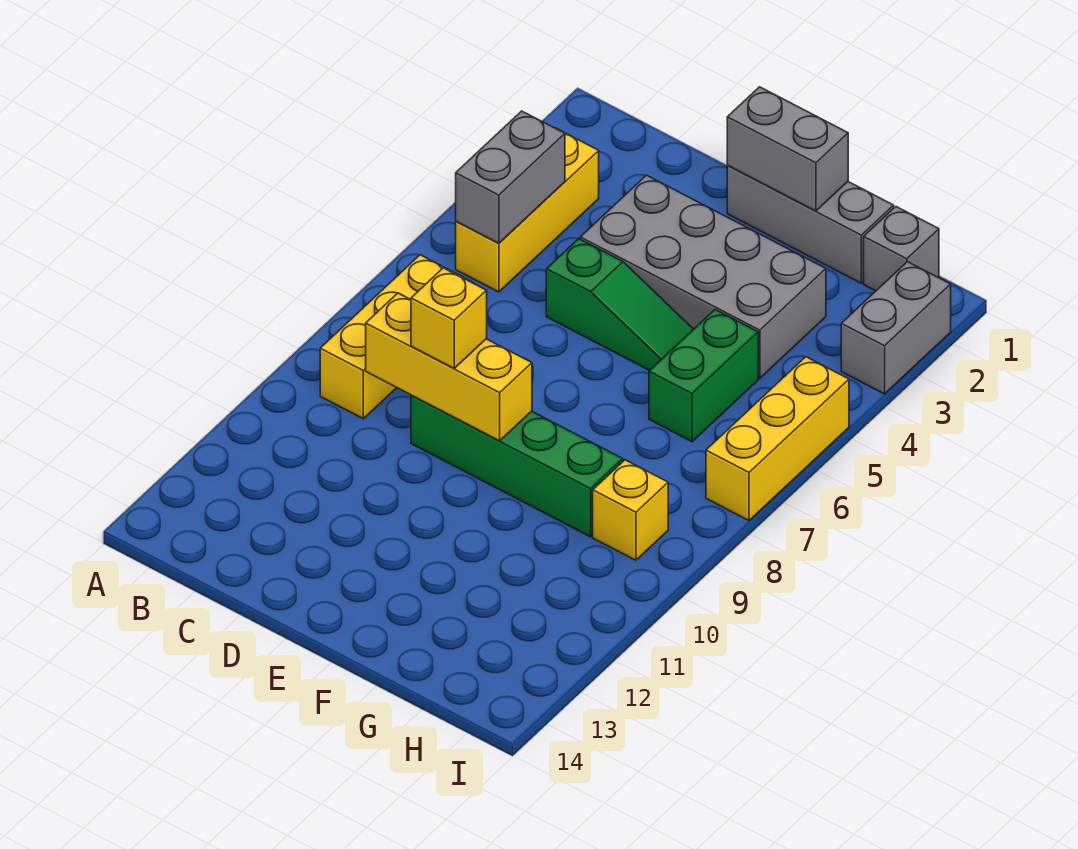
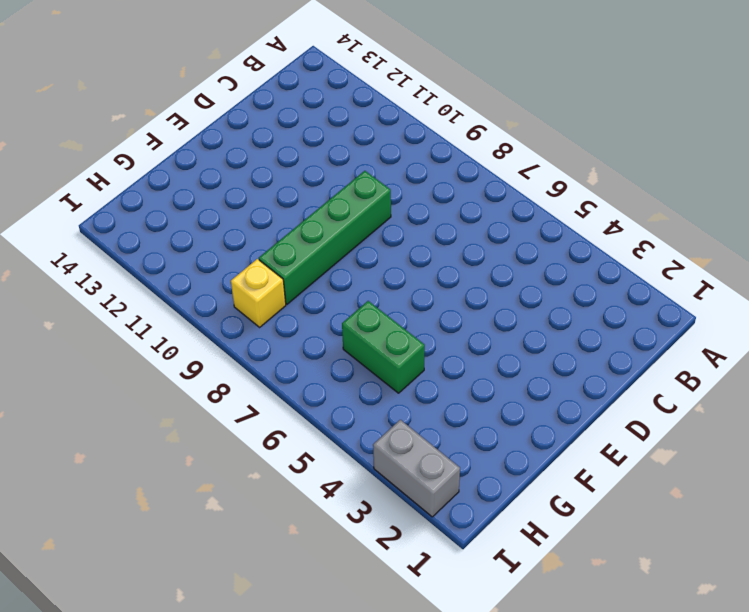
none -> yellow 1x3 brick [456,128,599,292]
none -> yellow 1x3 brick [320,255,463,419]
none -> grey 2x4 brick [580,175,826,378]

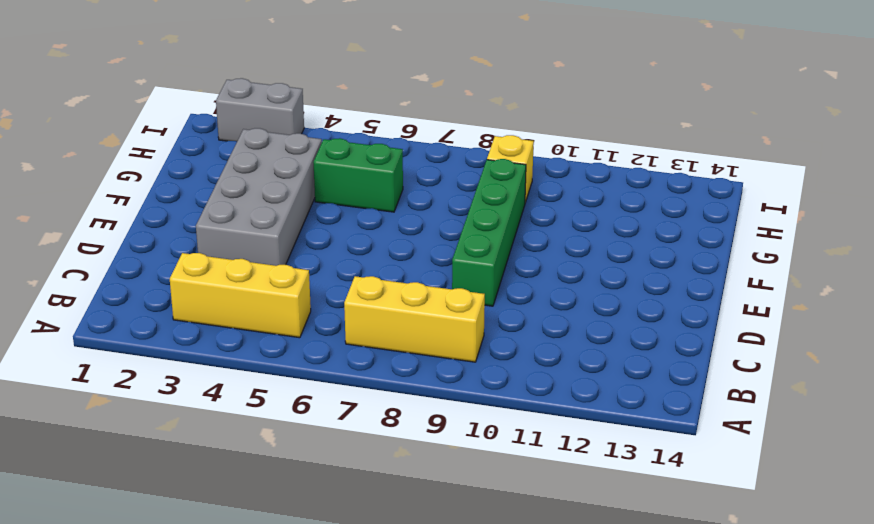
none -> green 1x3 slope [546,239,693,370]
none -> grey 1x3 brick [727,165,894,283]
none -> grey 1x1 brick [864,207,939,291]

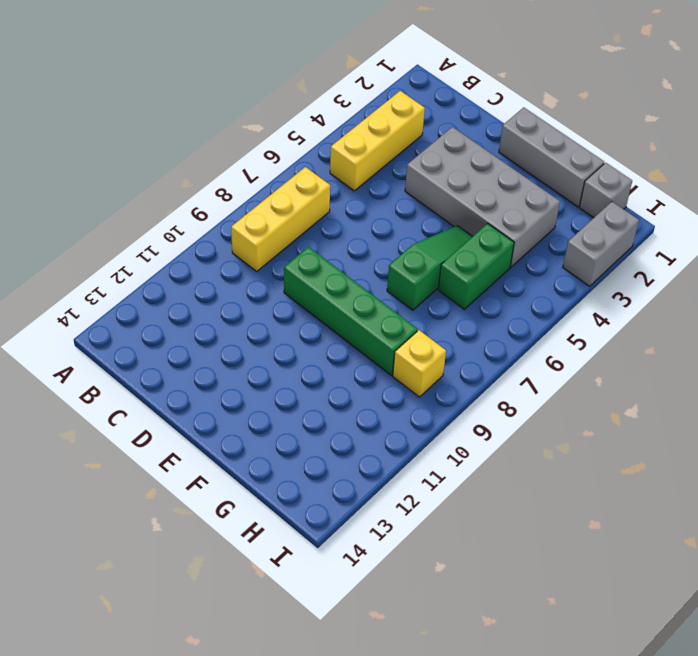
green 1x3 slope [387,226,473,310] -> green 1x3 slope turned to [546,239,693,370]
none -> yellow 1x3 brick [706,357,849,521]
none -> grey 1x2 brick [456,111,565,243]
none -> yellow 1x3 brick [366,293,532,441]

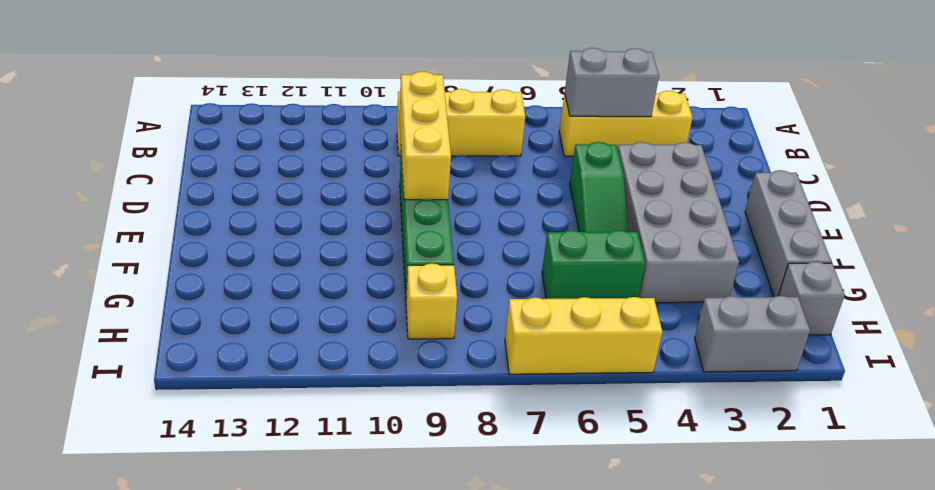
none -> grey 1x2 brick [727,87,848,211]
none -> yellow 1x1 brick [411,268,487,368]

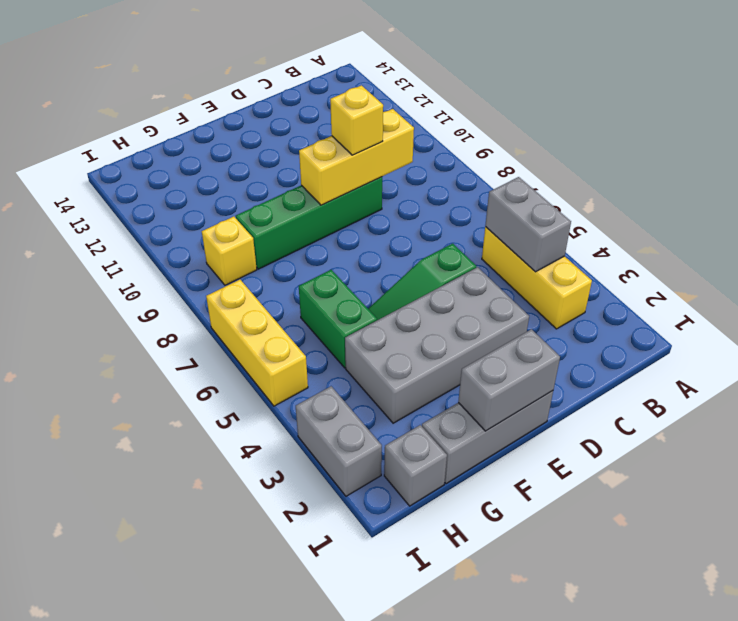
none -> yellow 1x3 brick [320,255,463,419]

